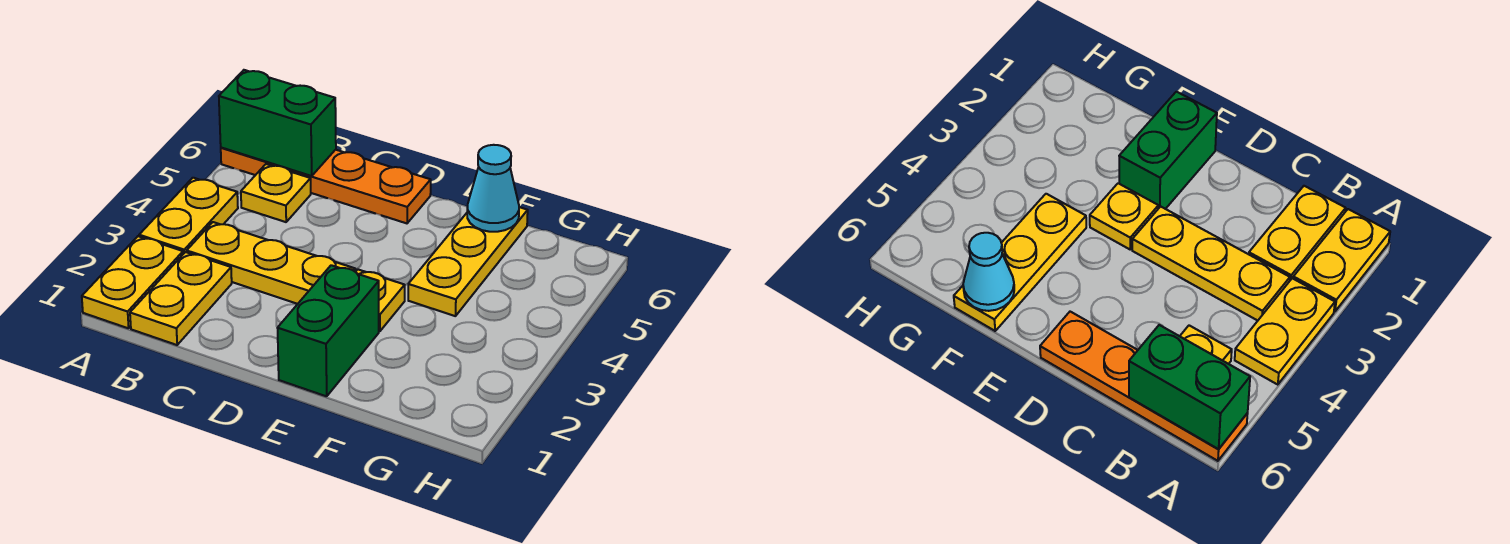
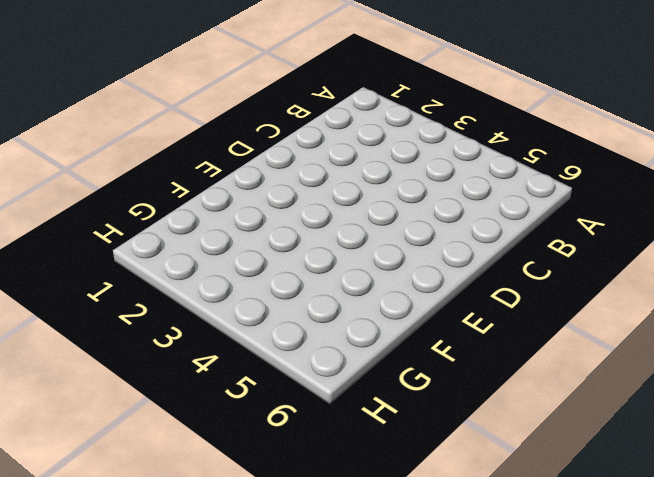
none -> yellow 1x2 plate [82,236,183,328]
none -> yellow 1x2 plate [139,178,238,254]

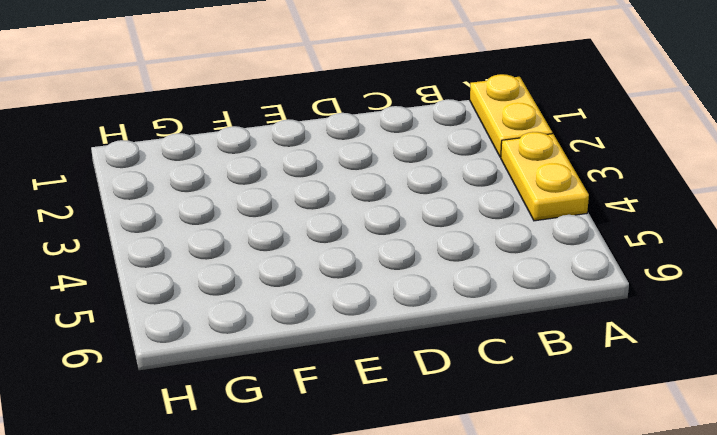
none -> orange 1x4 plate [221,148,431,223]
none -> yellow 1x2 plate [130,252,232,345]

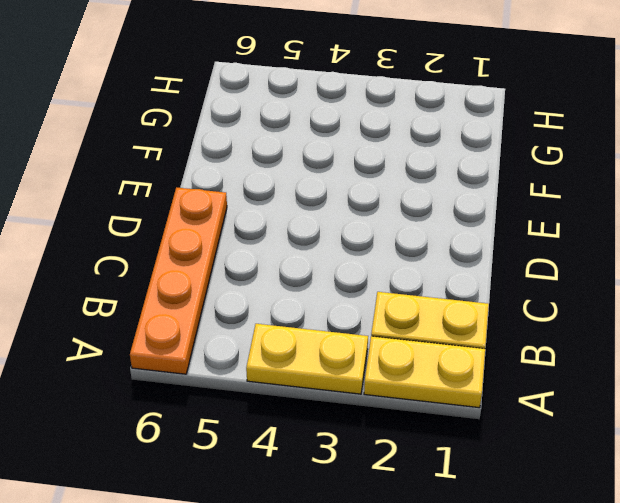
none -> yellow 1x3 plate [187,222,355,304]
none -> yellow 1x1 plate [241,164,311,222]

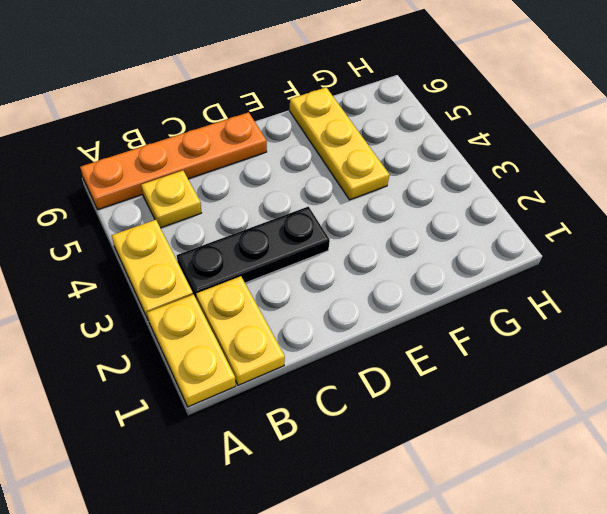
black 1x3 plate [177,206,330,300] -> yellow 1x3 plate [187,222,355,304]
none -> green 1x2 brick [278,265,379,396]
none -> yellow 1x1 plate [356,269,405,331]

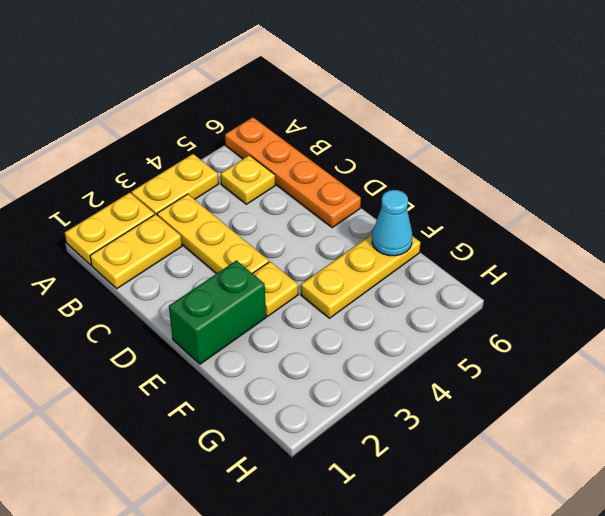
none -> green 1x2 brick [219,70,336,176]

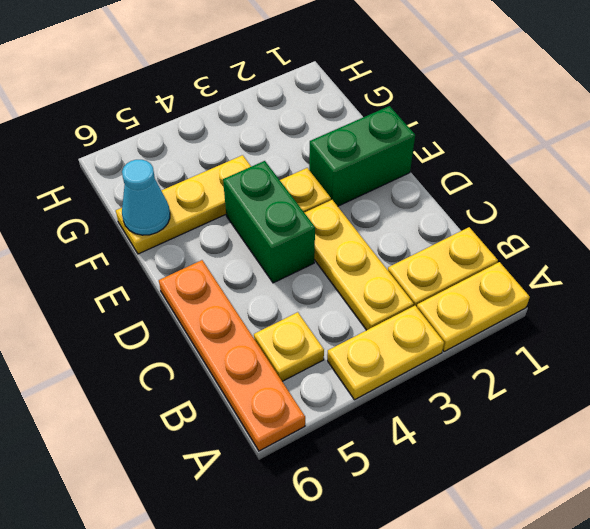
green 1x2 brick [223,161,315,283] -> green 1x2 brick moved to [219,70,336,176]

